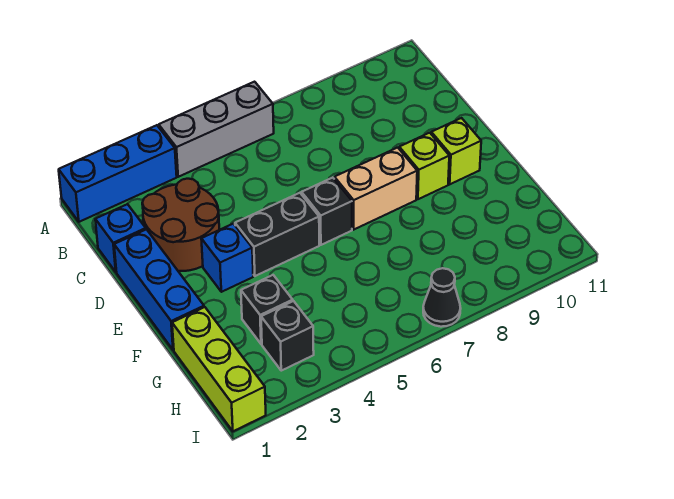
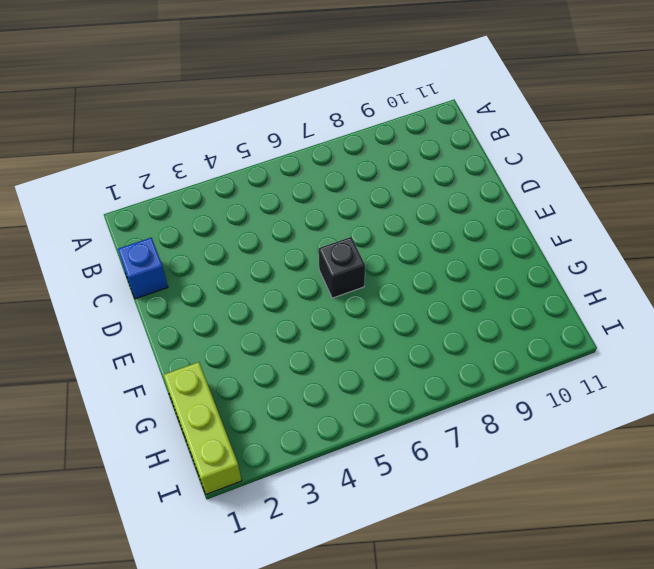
none -> blue 1x3 brick [59,125,177,222]
none -> grey 1x3 brick [159,82,274,177]
none -> brown 2x2 round brick [142,179,219,271]

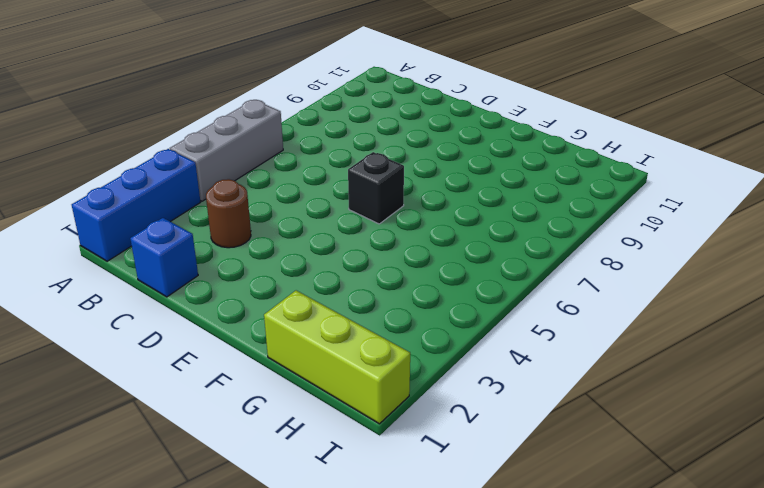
brown 1x1 round brick [206,179,251,248] -> brown 2x2 round brick [142,179,219,271]
none -> blue 1x3 brick [114,229,204,350]
none -> blue 1x1 brick [201,224,253,292]
none -> black 1x2 brick [235,193,319,276]

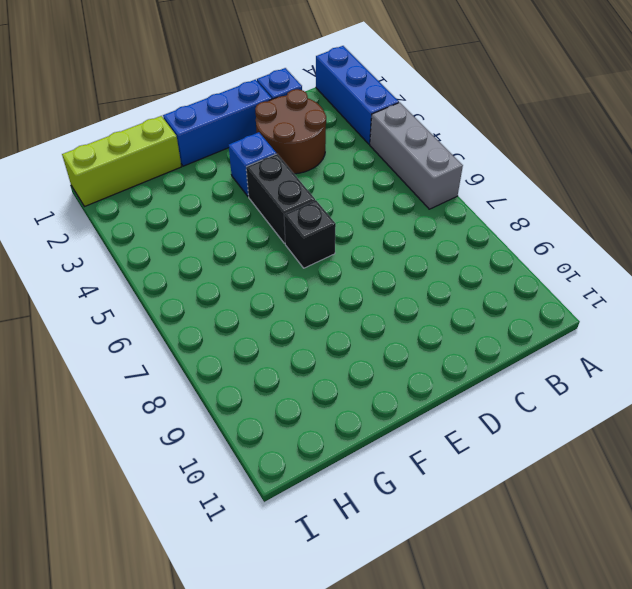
none -> tan 1x2 brick [334,148,417,230]
none -> lime 1x1 brick [399,133,449,199]
none -> lime 1x1 brick [431,118,481,184]

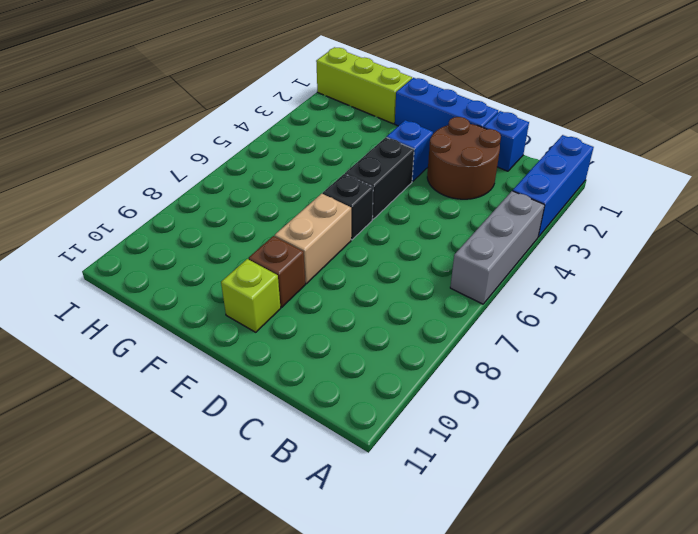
brown 1x1 brick [249,236,305,307] -> lime 1x1 brick [399,133,449,199]
none -> black 1x1 brick [241,275,293,344]
none -> black 1x1 brick [261,301,314,371]
none -> black 1x1 cone [423,268,461,327]

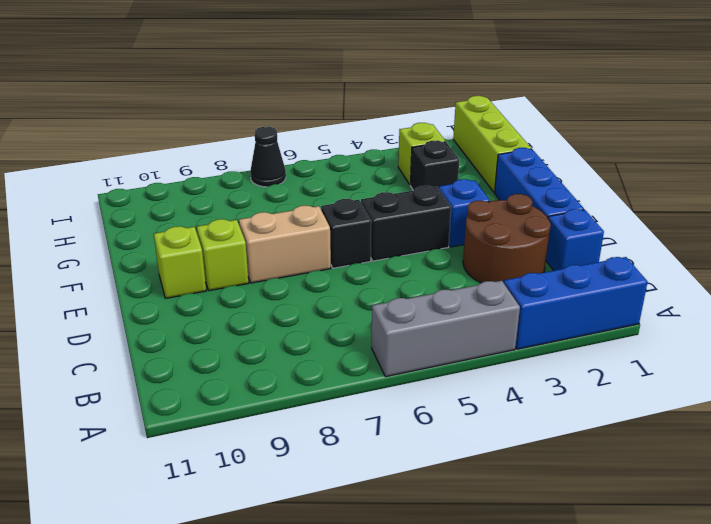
lime 1x1 brick [398,123,445,185] -> black 1x1 brick [261,301,314,371]

